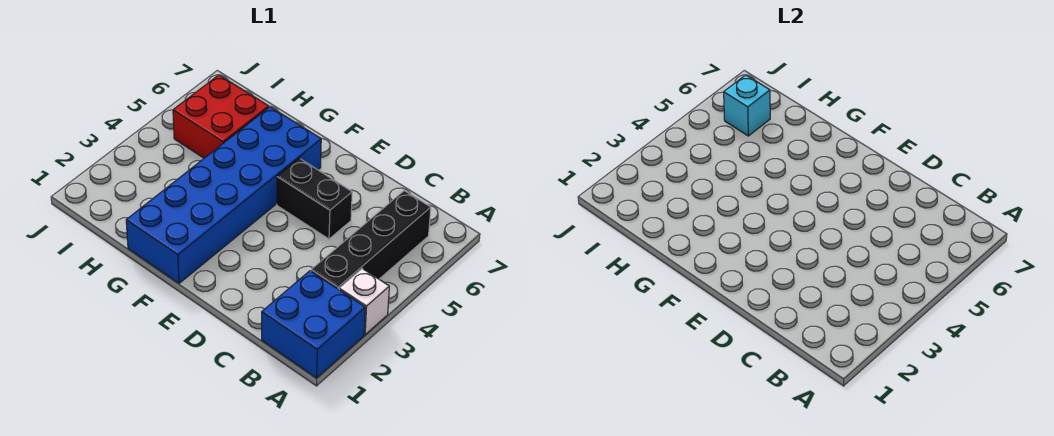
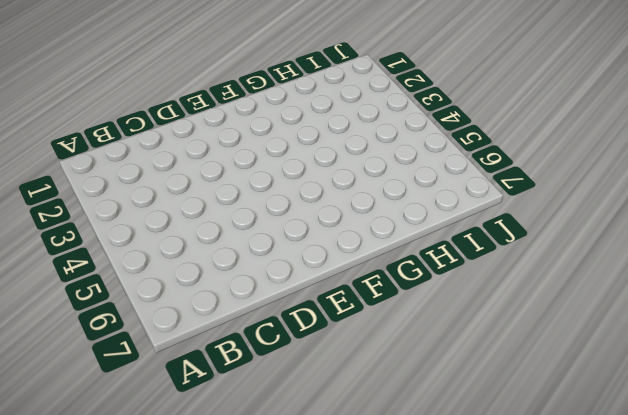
none -> blue 2x2 brick [262,271,365,378]
none -> white 1x1 brick [339,269,389,335]

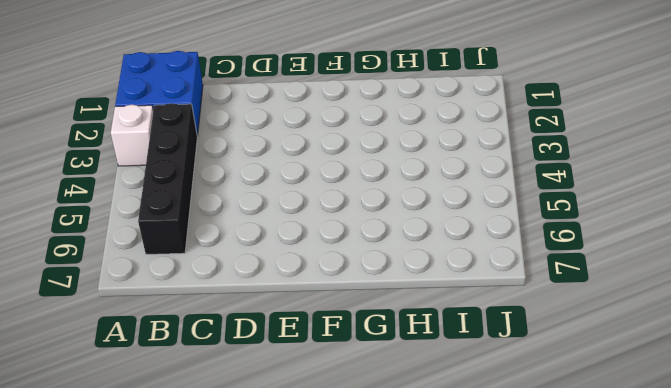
none -> black 1x2 brick [277,158,352,239]
none -> blue 2x6 brick [126,107,321,283]

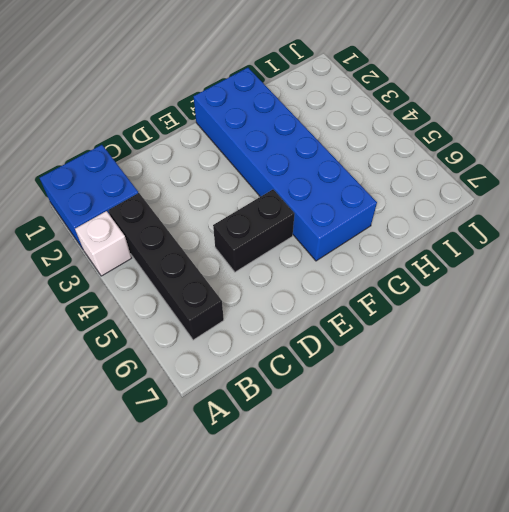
none -> red 2x2 brick [173,75,269,158]
none -> cyan 1x1 brick [724,75,770,136]

